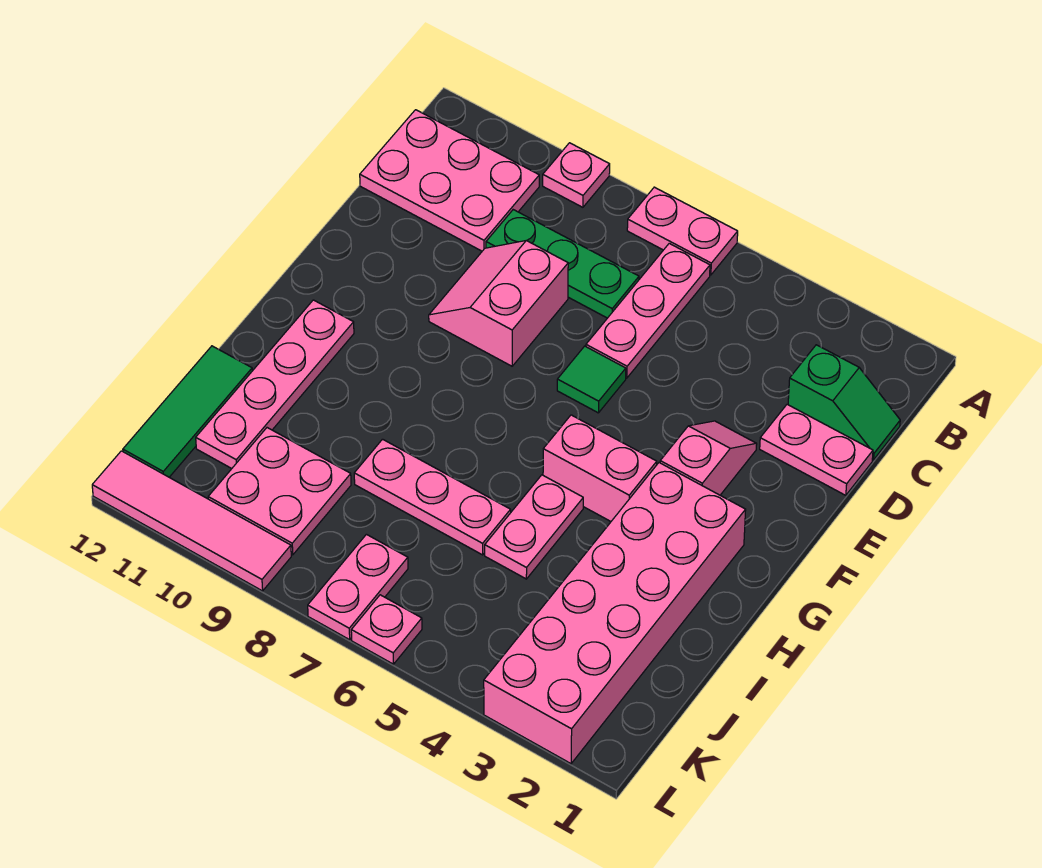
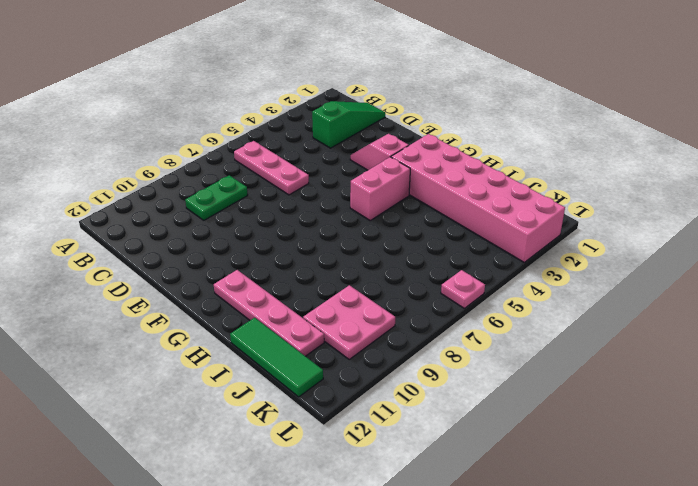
green 1x3 slope [312,101,385,148] -> green 1x2 slope [788,345,900,460]
green 1x2 plate [185,175,248,220] -> green 1x3 plate [486,210,639,318]
none -> pink 1x2 plate [627,187,738,275]
none -> pink 1x1 plate [543,143,610,207]
none -> pink 2x3 plate [360,110,539,251]

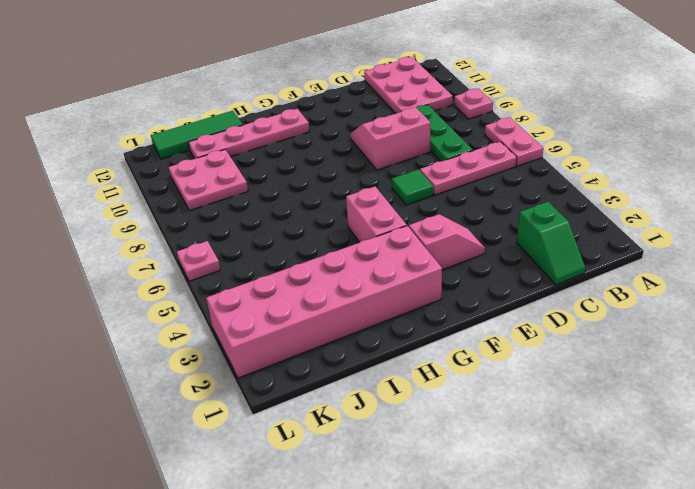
none -> pink 1x2 plate [760,404,873,495]
none -> pink 1x2 plate [485,475,583,579]
none -> pink 1x3 plate [354,439,511,555]

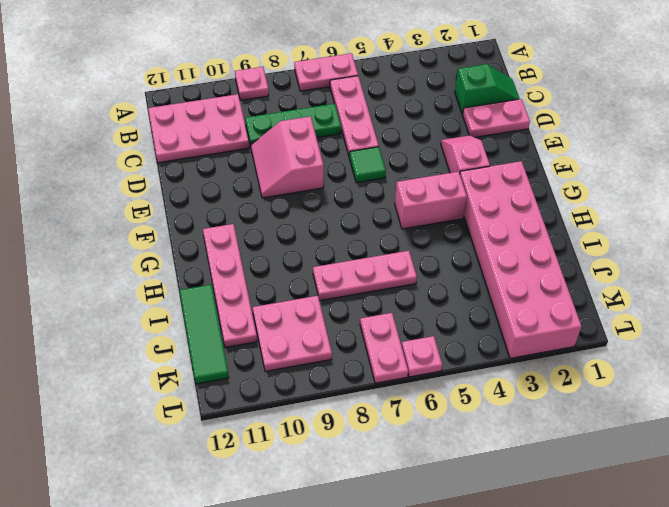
none -> pink 1x2 plate [485,475,583,579]
none -> pink 1x4 tile [92,451,291,591]

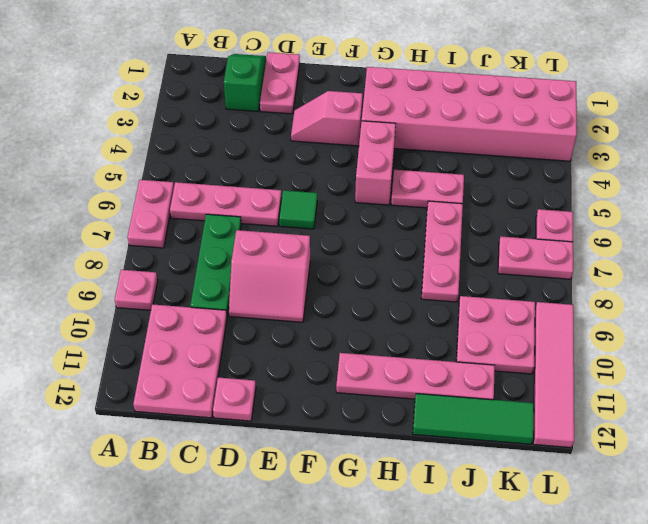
pink 1x1 plate [213,377,256,421] -> none

